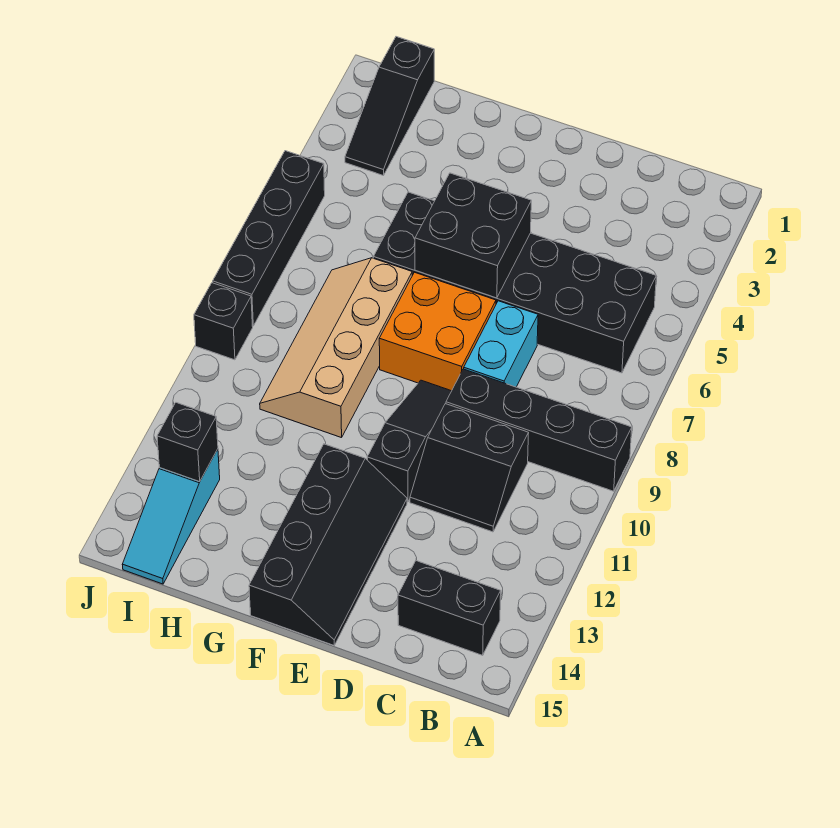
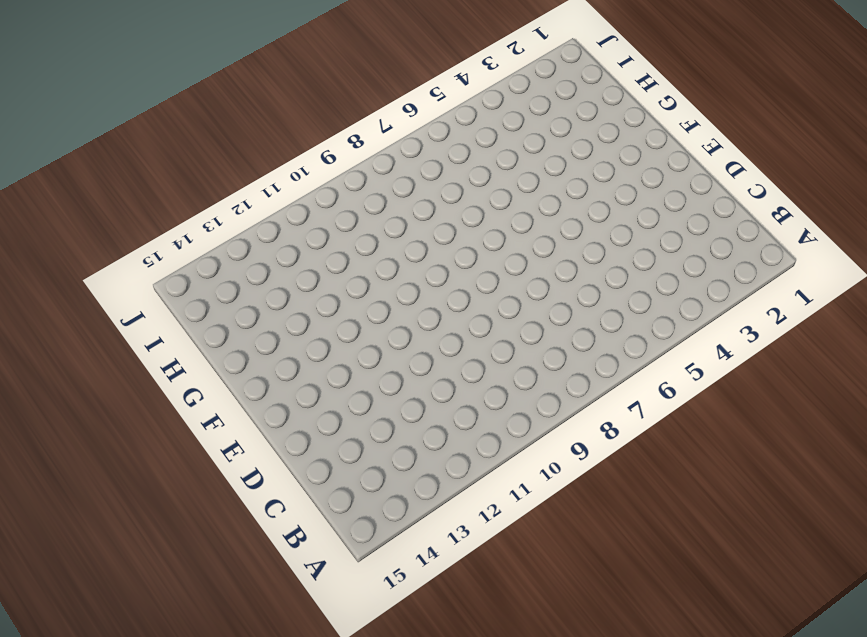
none -> black 1x4 brick [446,369,632,491]
none -> black 2x6 brick [373,192,656,373]
none -> black 1x2 brick [398,561,501,655]

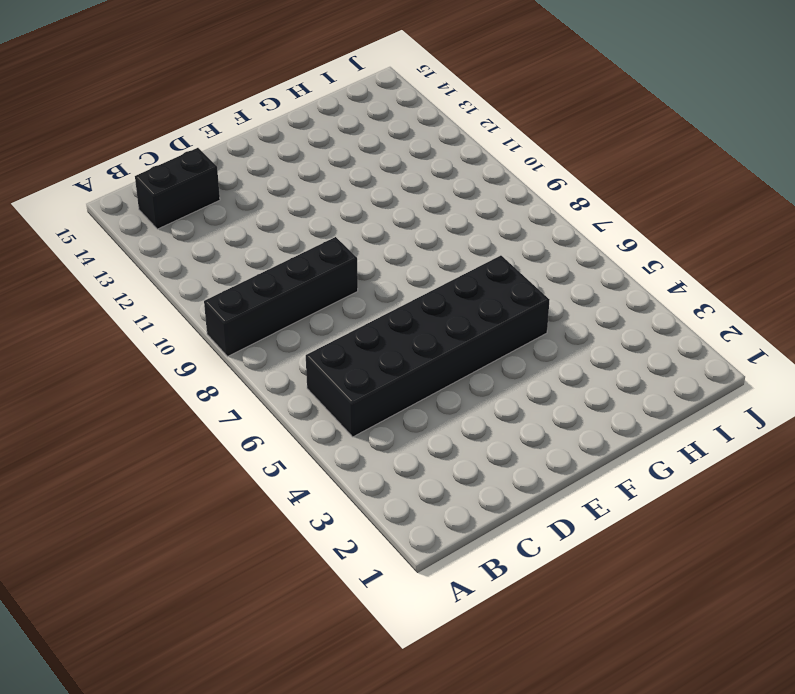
none -> black 2x2 slope [410,404,529,532]
none -> cyan 1x2 brick [464,301,538,387]
none -> orange 2x2 brick [379,272,496,391]

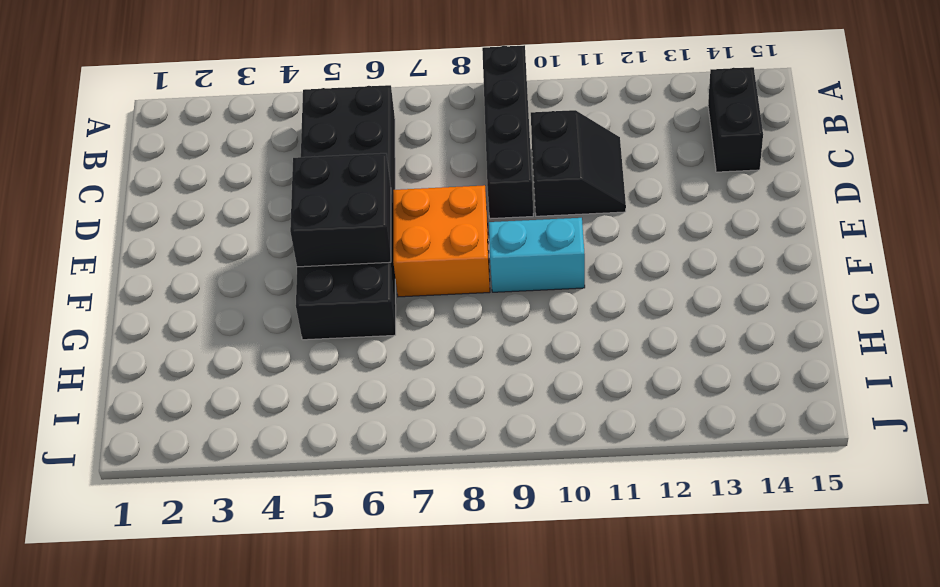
cyan 1x2 brick [489,218,585,292] -> cyan 1x2 brick moved to [464,301,538,387]
none -> black 1x3 slope [367,380,451,502]
none -> black 2x4 slope [249,444,407,645]
none -> tan 2x4 slope [260,258,412,438]

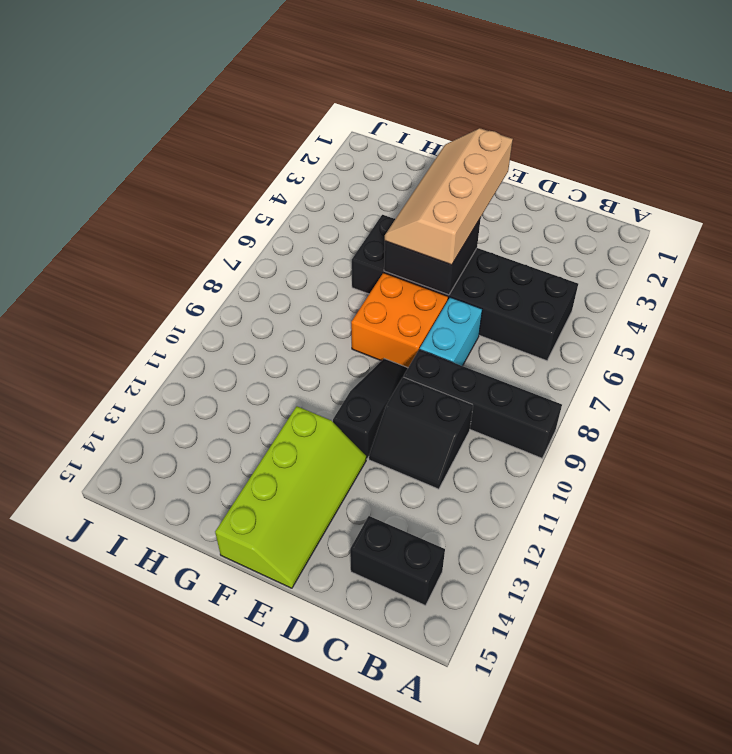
tan 2x4 slope [385,128,513,265] -> tan 2x4 slope moved to [260,258,412,438]
lime 2x4 slope [215,406,366,588] -> black 2x4 slope [249,444,407,645]
none -> black 1x3 slope [345,37,434,176]
none -> cyan 1x3 slope [122,449,220,584]
none -> black 1x4 brick [213,151,325,326]

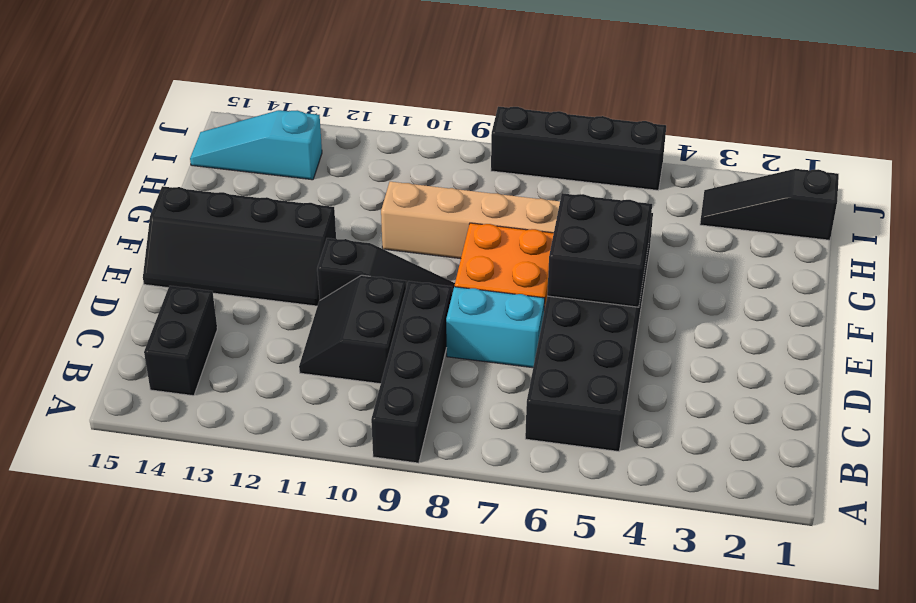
none -> black 1x1 brick [194,283,253,360]
none -> black 1x1 brick [157,403,218,482]

